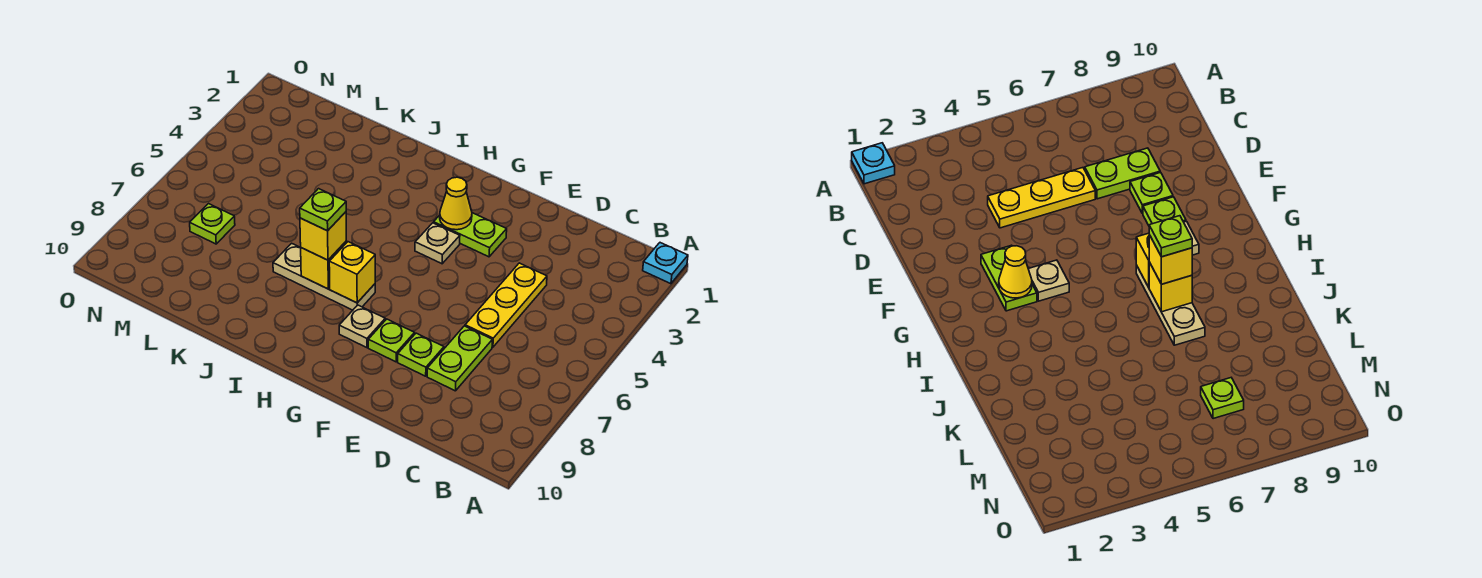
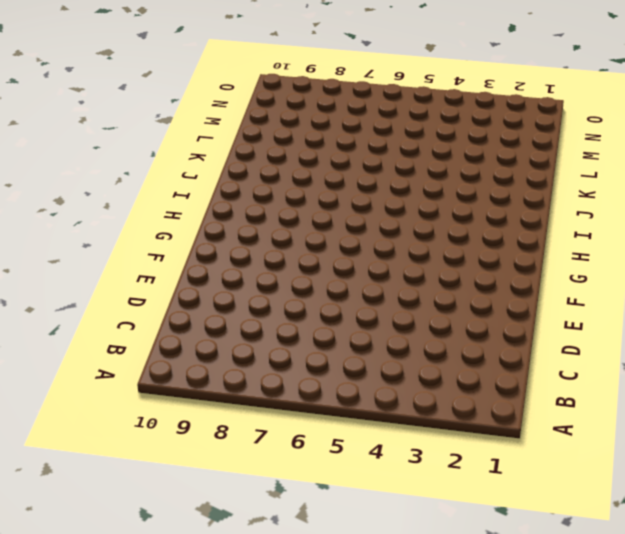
none -> cyan 1x1 plate [643,243,688,284]
none -> yellow 1x3 plate [465,263,547,347]
none -> lime 1x2 plate [427,326,492,391]

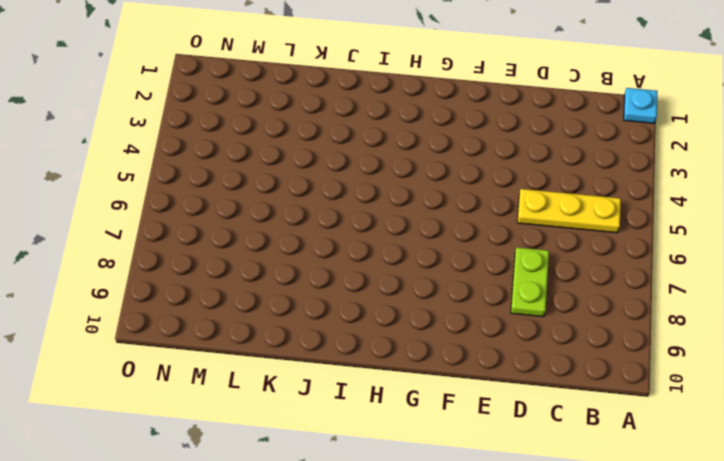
yellow 1x3 plate [517,189,621,233] -> yellow 1x3 plate turned to [465,263,547,347]
none -> lime 1x1 plate [398,333,444,376]
none -> lime 1x2 plate [434,213,507,257]
none -> lime 1x1 plate [368,319,415,362]

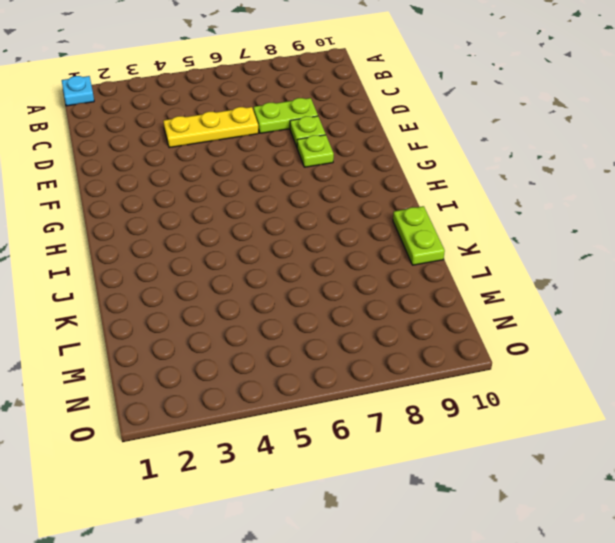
lime 1x2 plate [393,206,445,265] -> lime 1x2 plate moved to [434,213,507,257]
none -> tan 1x1 plate [415,223,460,264]
none -> tan 1x1 plate [339,305,385,348]
none -> tan 1x3 plate [273,243,375,310]

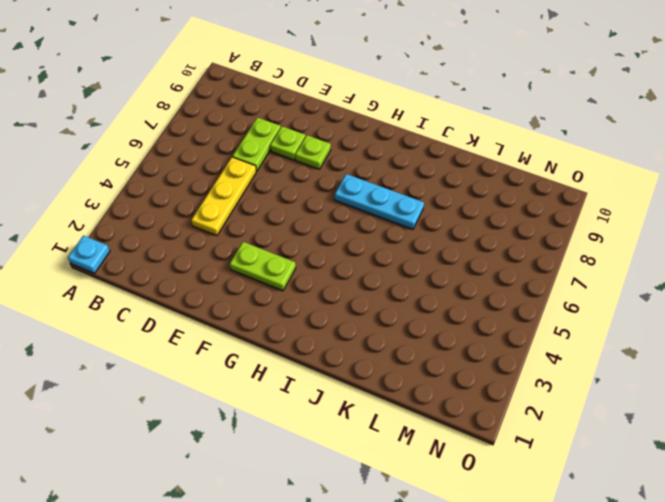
cyan 1x3 plate [335,174,424,229] -> tan 1x3 plate [273,243,375,310]
none -> tan 1x1 plate [415,223,460,264]
none -> tan 1x1 plate [339,305,385,348]
none -> lime 1x1 plate [190,204,235,244]

